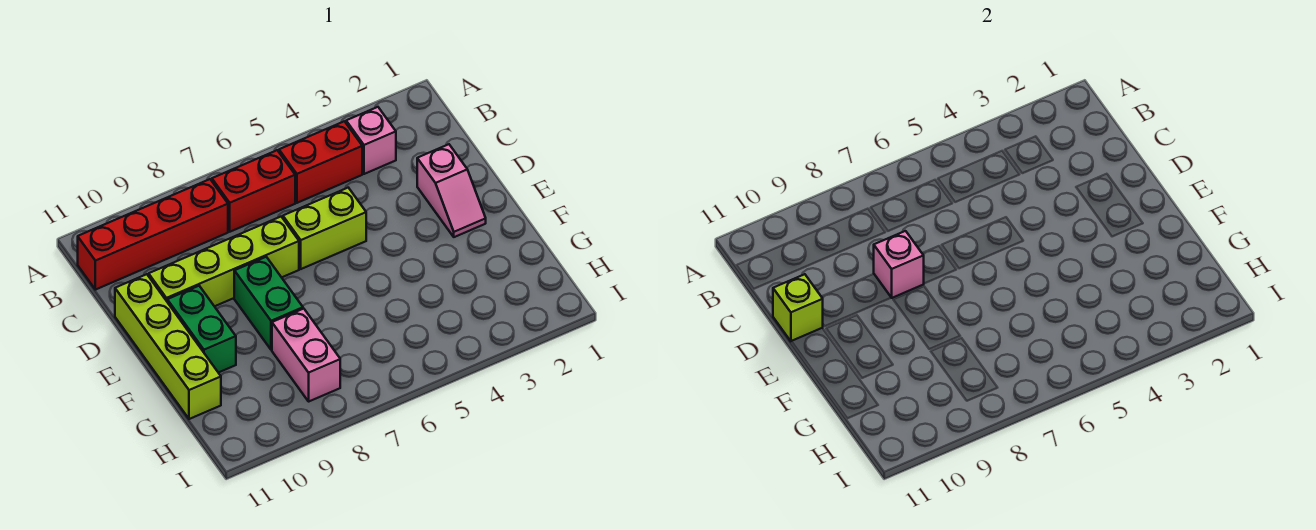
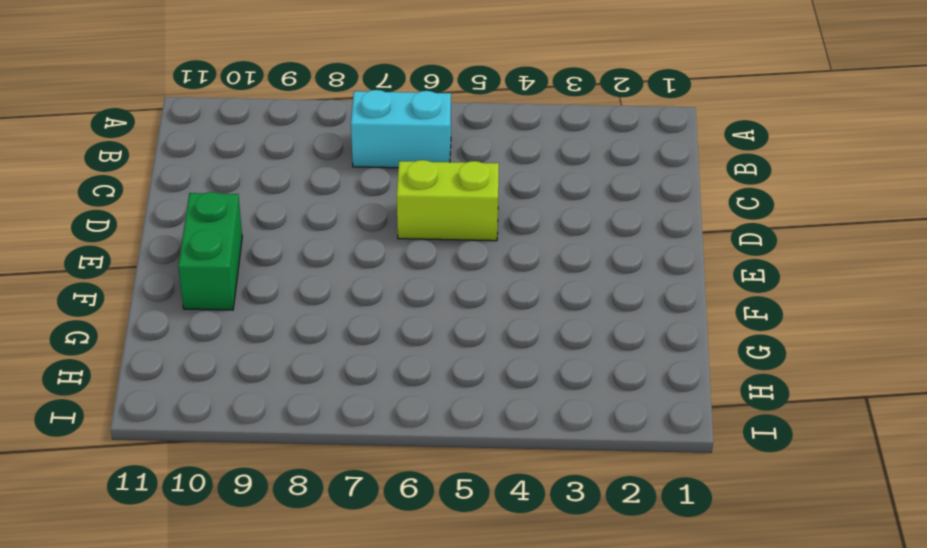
cyan 1x2 brick [351,90,451,168] -> red 1x2 brick [212,150,295,232]
none -> pink 1x1 brick [346,107,396,174]
none -> red 1x2 brick [279,121,362,203]
none -> red 1x4 brick [78,179,228,290]

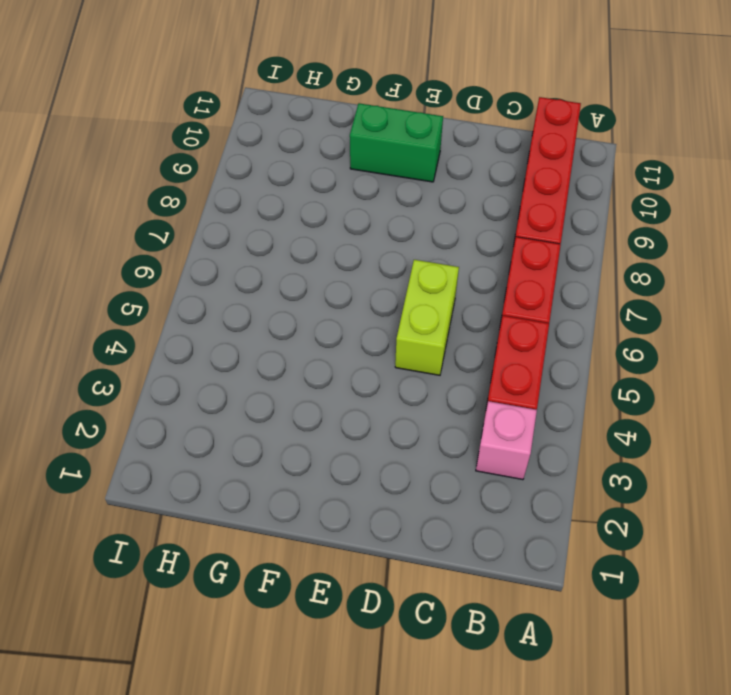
none -> pink 1x2 slope [417,144,486,237]
none -> lime 1x4 brick [149,217,299,306]
none -> lime 1x4 brick [115,274,221,419]

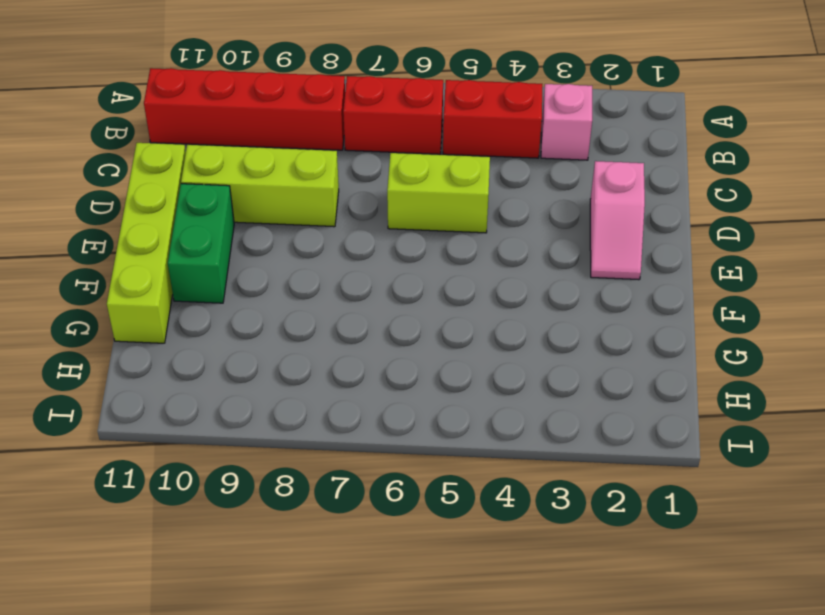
lime 1x3 brick [181,145,339,227] -> lime 1x4 brick [149,217,299,306]
none -> green 1x2 brick [234,257,303,350]
none -> pink 1x2 brick [272,309,340,401]
none -> pink 1x1 brick [874,231,924,298]

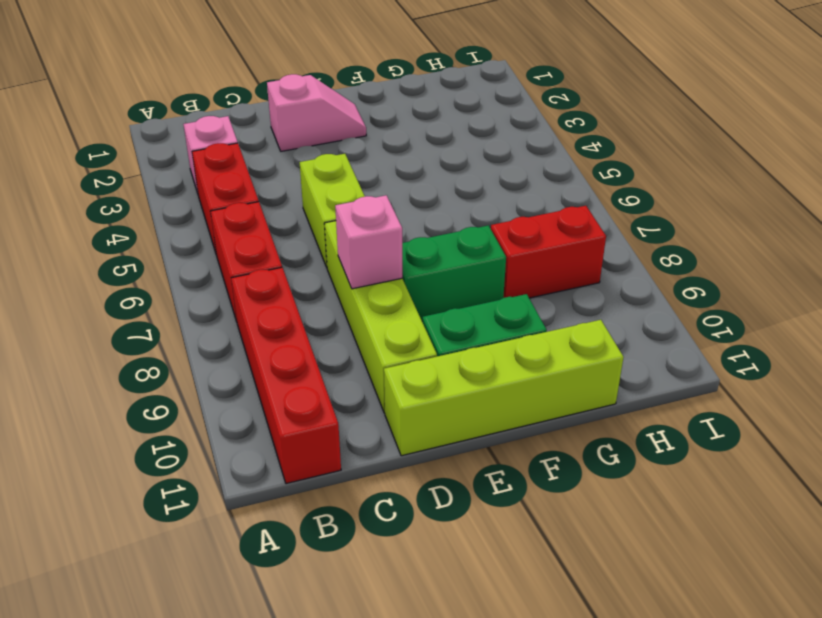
red 1x2 brick [491,206,606,298] -> pink 1x2 brick [272,309,340,401]
none -> lime 1x1 brick [773,274,823,341]

